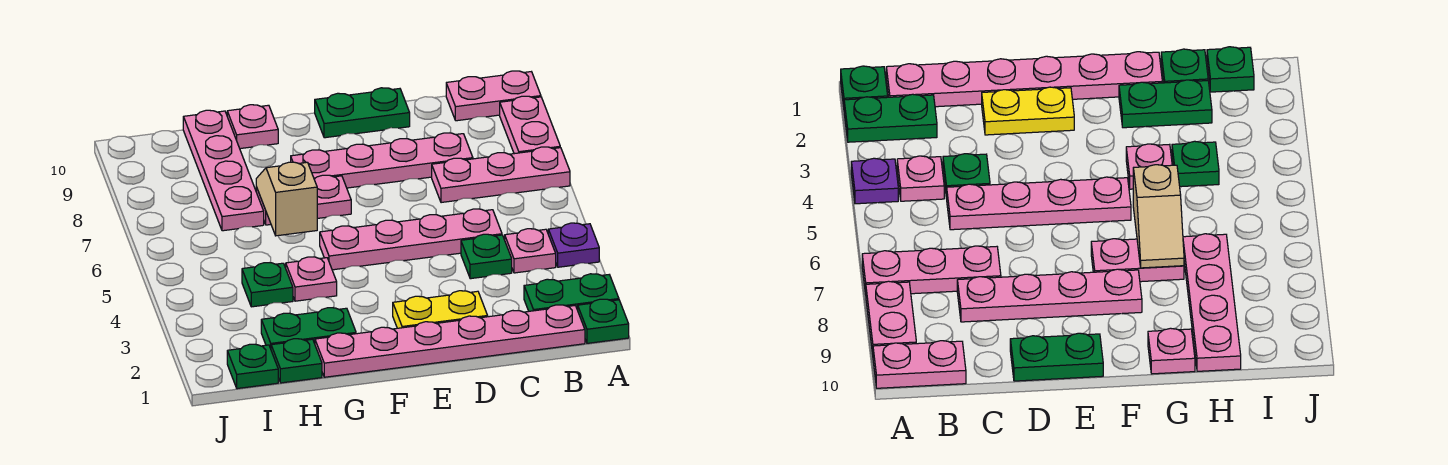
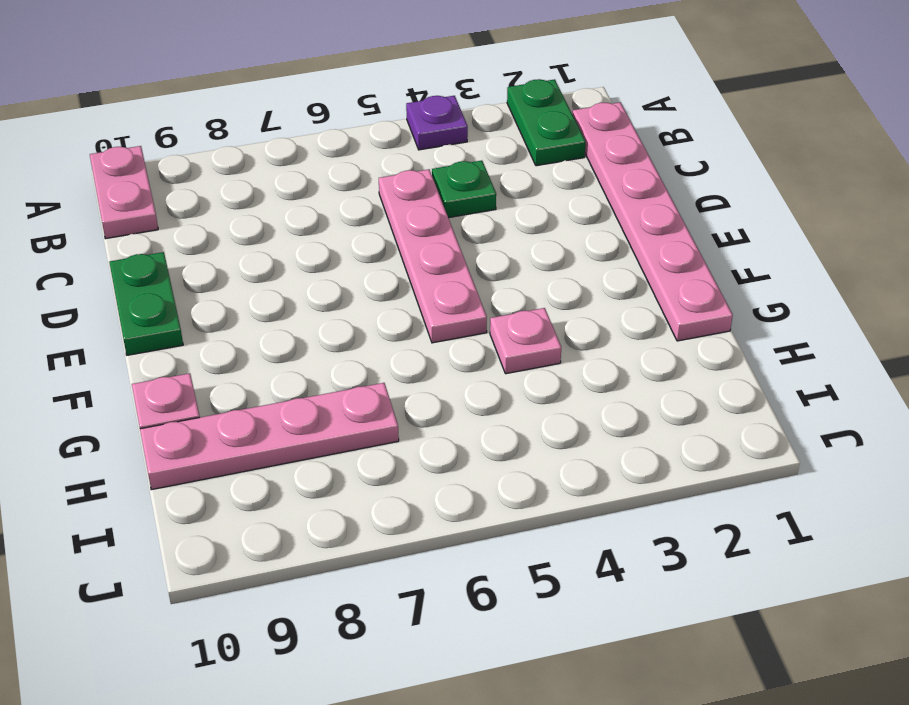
none -> green 1x1 plate [578,299,629,343]
none -> pink 1x3 plate [432,147,570,203]
none -> pink 1x2 plate [500,96,560,154]

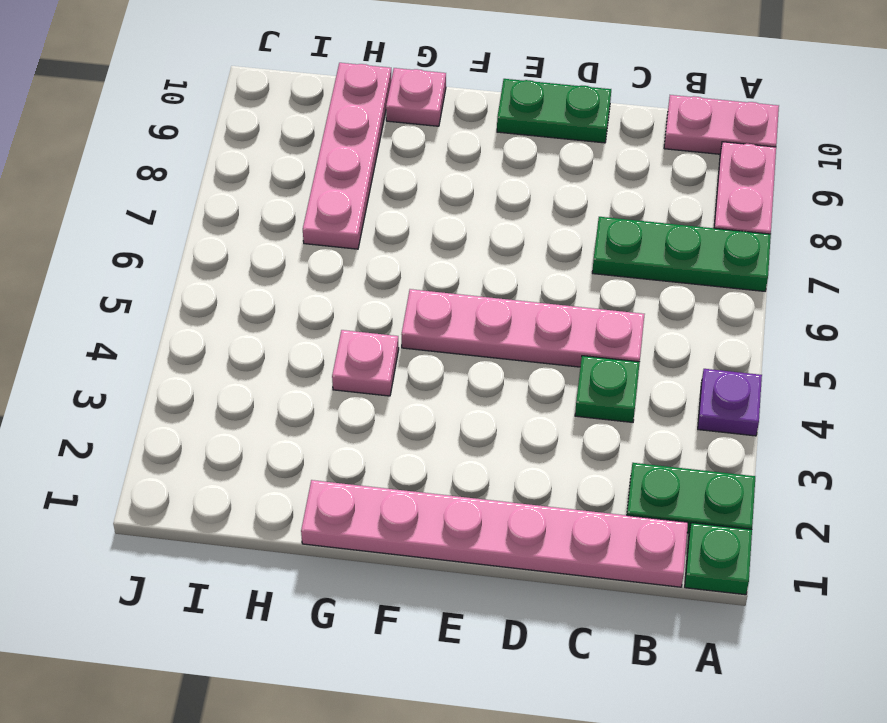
green 1x3 plate [592,217,771,291] -> pink 1x3 plate [432,147,570,203]
none -> pink 1x1 plate [505,229,556,273]
none -> pink 1x4 plate [291,133,473,188]
none -> yellow 1x2 plate [393,291,488,328]

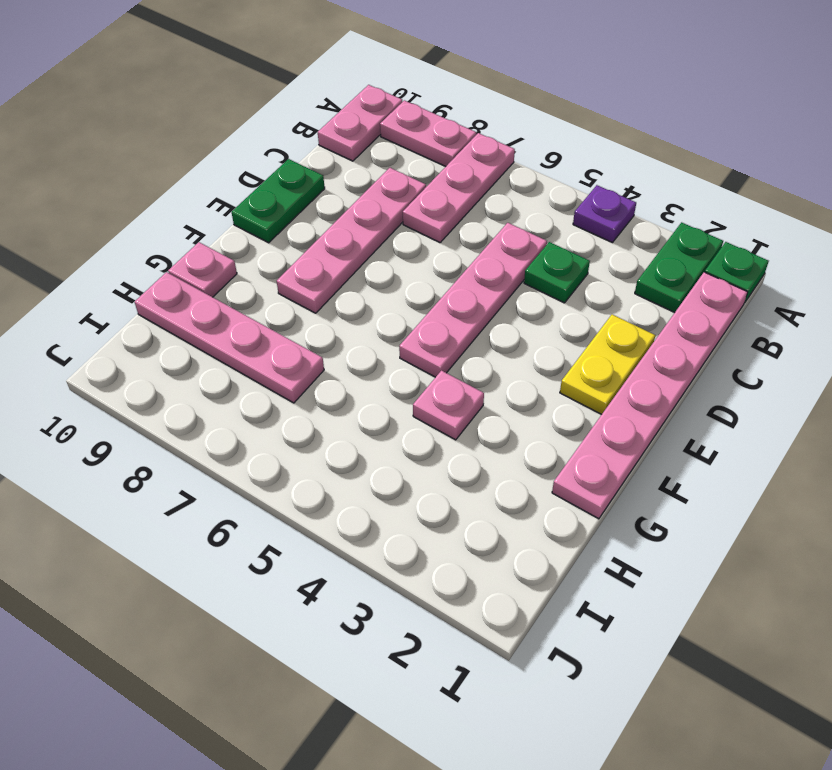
none -> pink 1x1 plate [505,229,556,273]
none -> pink 1x2 plate [256,175,351,225]
none -> green 1x2 plate [261,308,356,348]

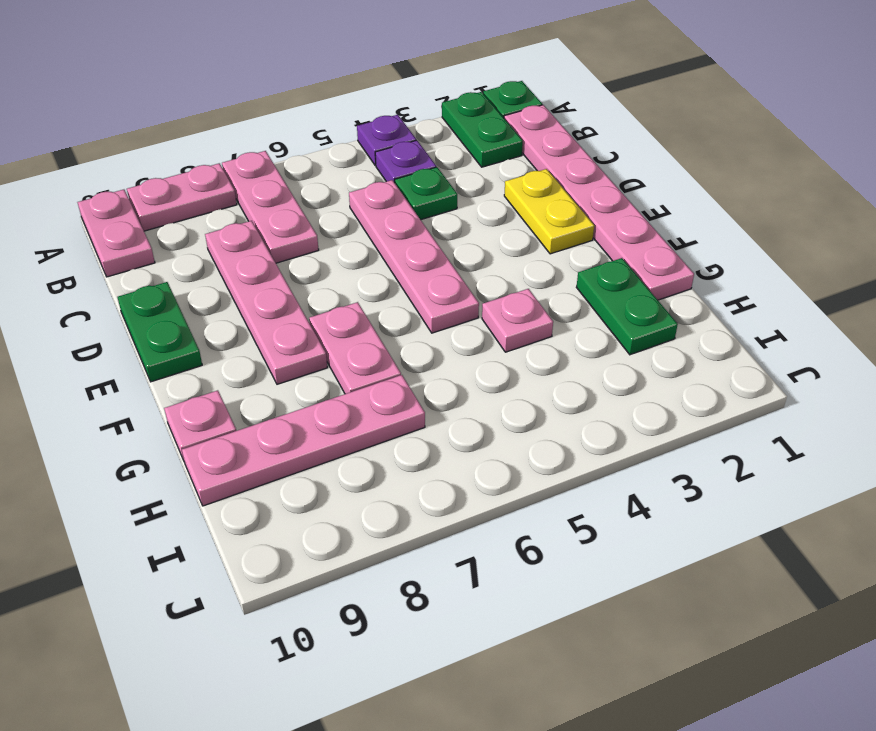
purple 1x1 plate [375,140,436,183] -> pink 1x1 plate [505,229,556,273]
none -> green 1x1 plate [271,339,322,383]
none -> green 1x1 plate [242,263,293,307]
none -> green 1x1 plate [227,344,278,389]

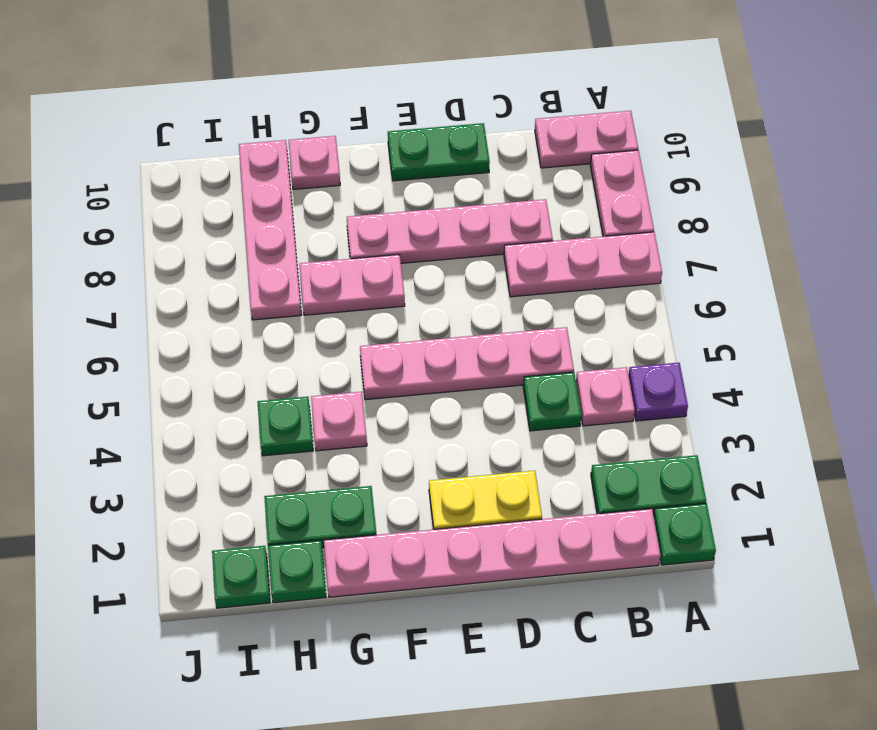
none -> tan 1x2 slope [256,162,317,236]

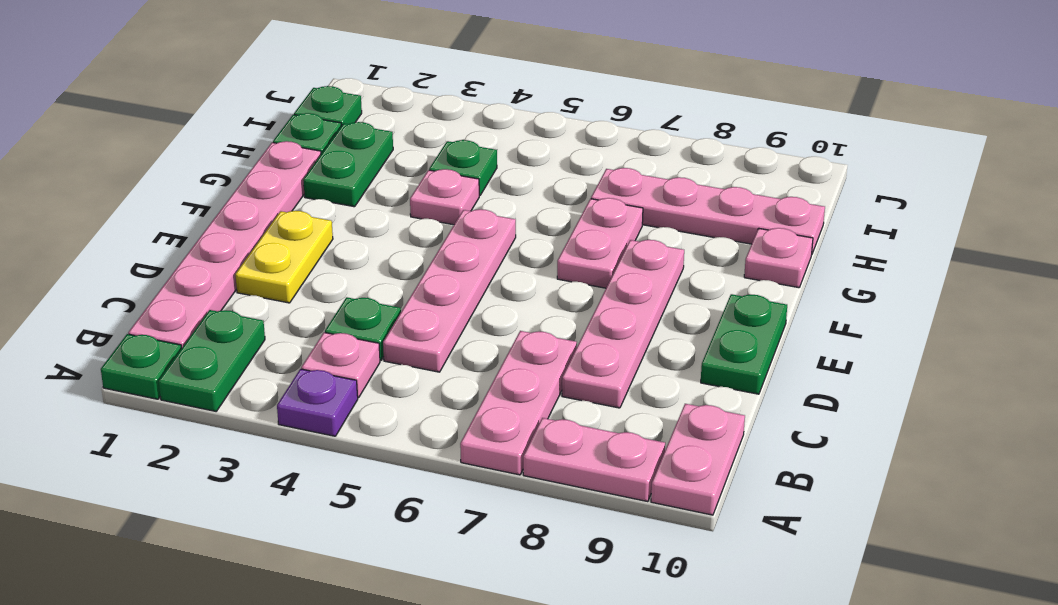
none -> tan 1x2 slope [256,162,317,236]

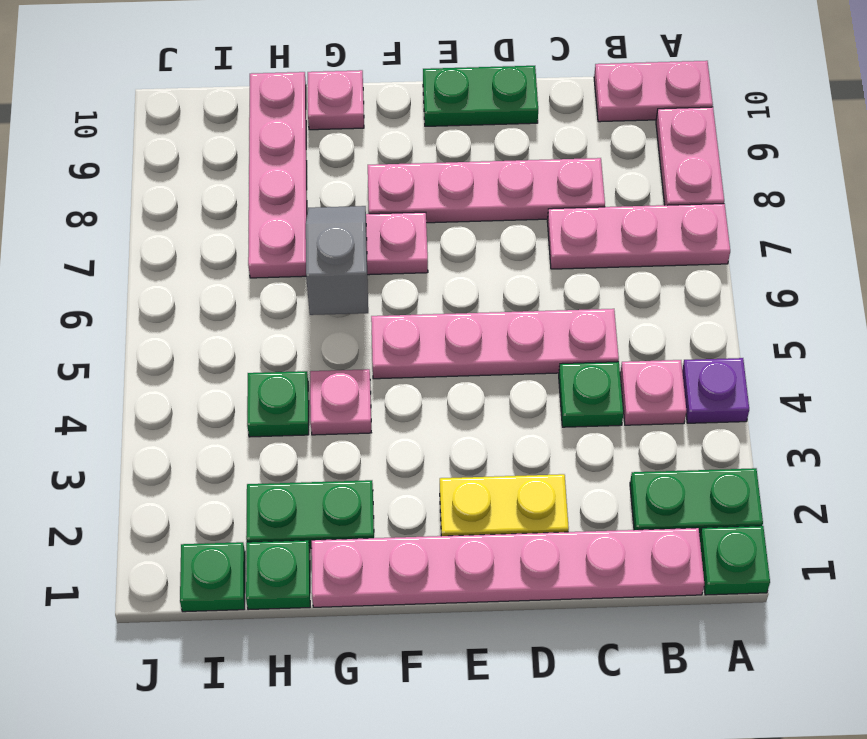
grey 1x2 slope [306,206,368,315] -> tan 1x2 slope [256,162,317,236]

